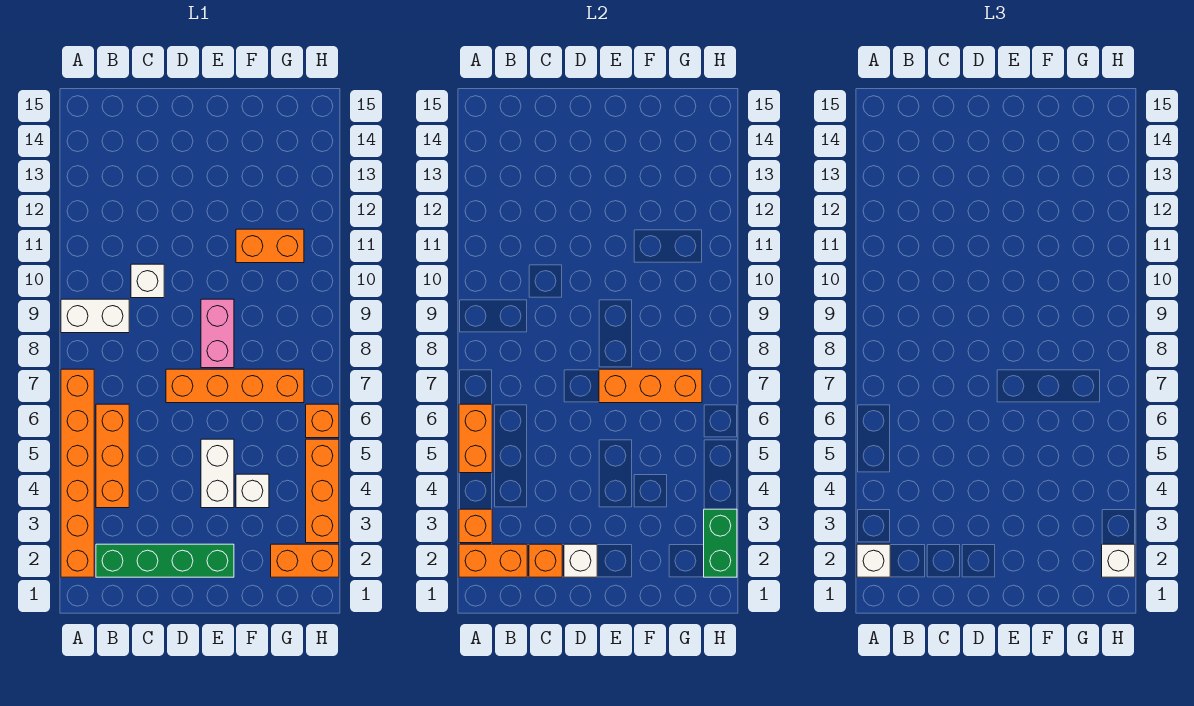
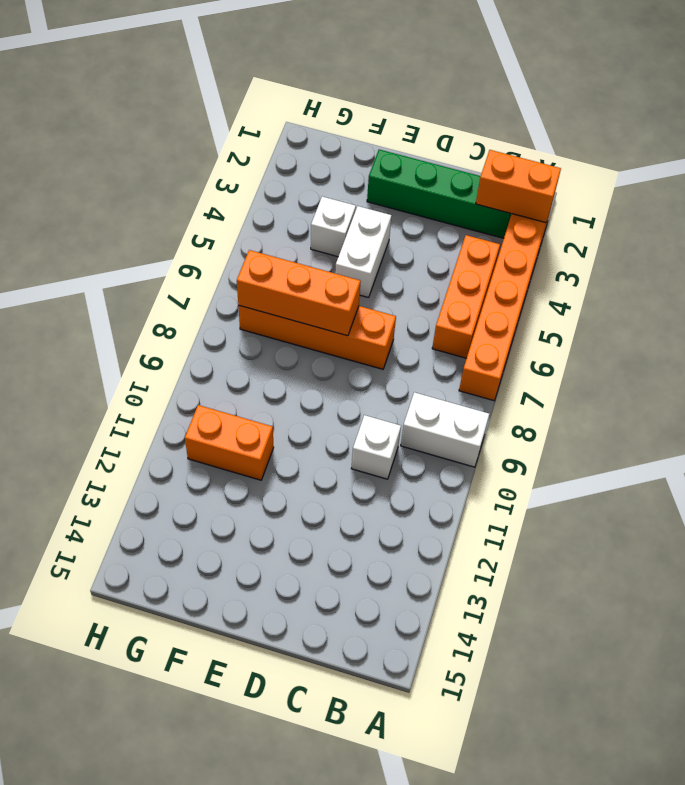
none -> pink 1x2 brick [201,299,234,368]
none -> orange 1x2 brick [271,544,339,577]
none -> orange 1x3 brick [306,439,339,543]

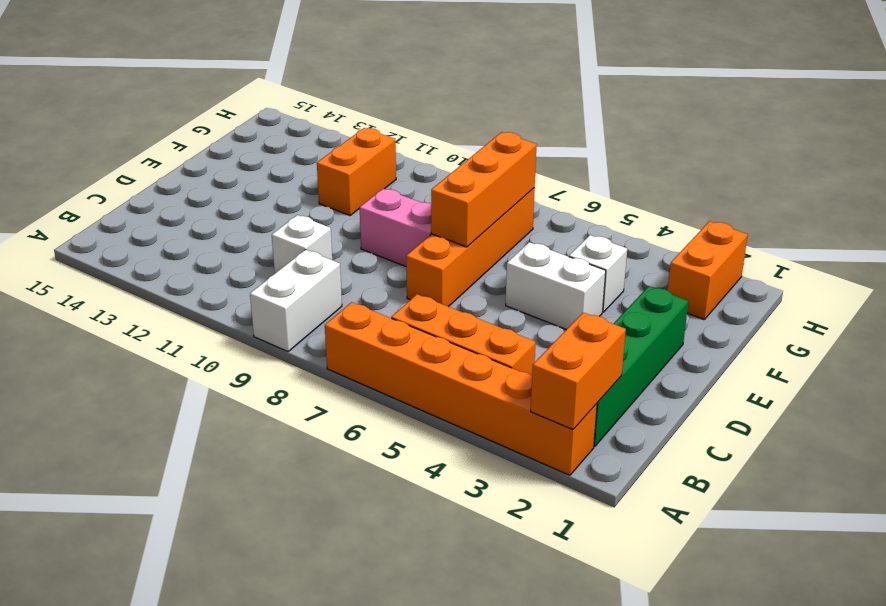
none -> orange 1x3 brick [306,439,339,543]
none -> orange 1x1 brick [306,404,339,438]
none -> orange 1x1 brick [459,509,492,543]

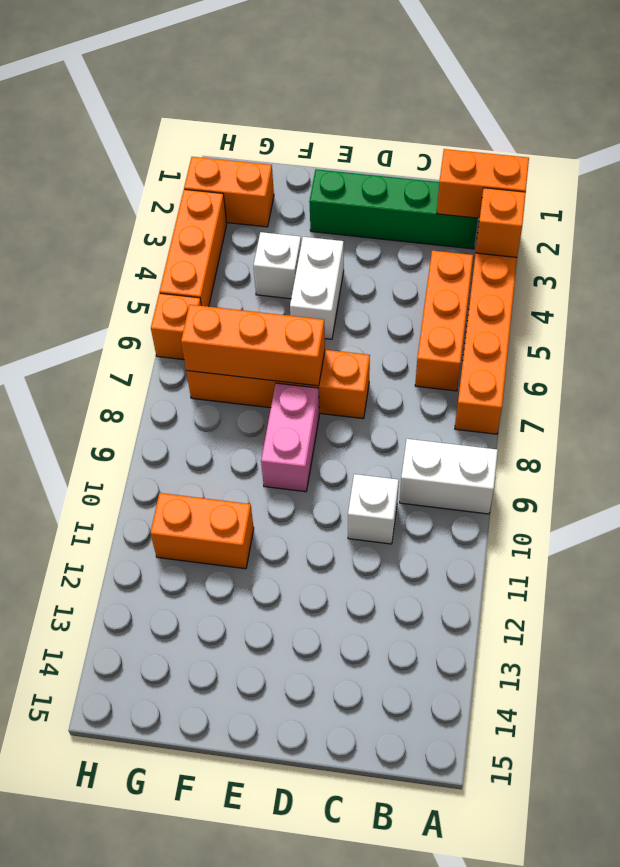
none -> orange 1x2 brick [459,404,492,473]
none -> orange 1x1 brick [529,544,562,577]
none -> white 1x1 brick [564,544,597,577]

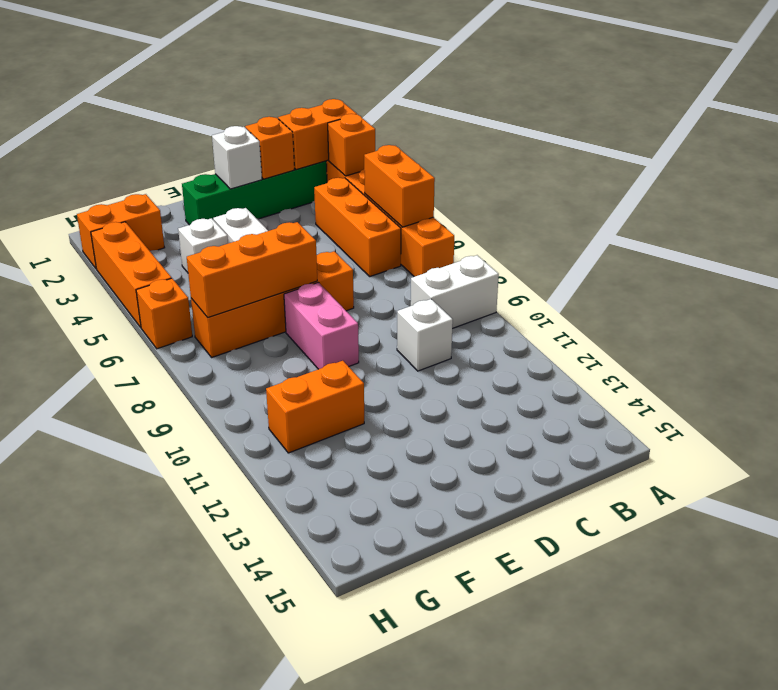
none -> green 1x2 brick [704,509,737,577]
none -> white 1x1 brick [857,544,890,577]
none -> white 1x1 brick [1102,544,1135,577]

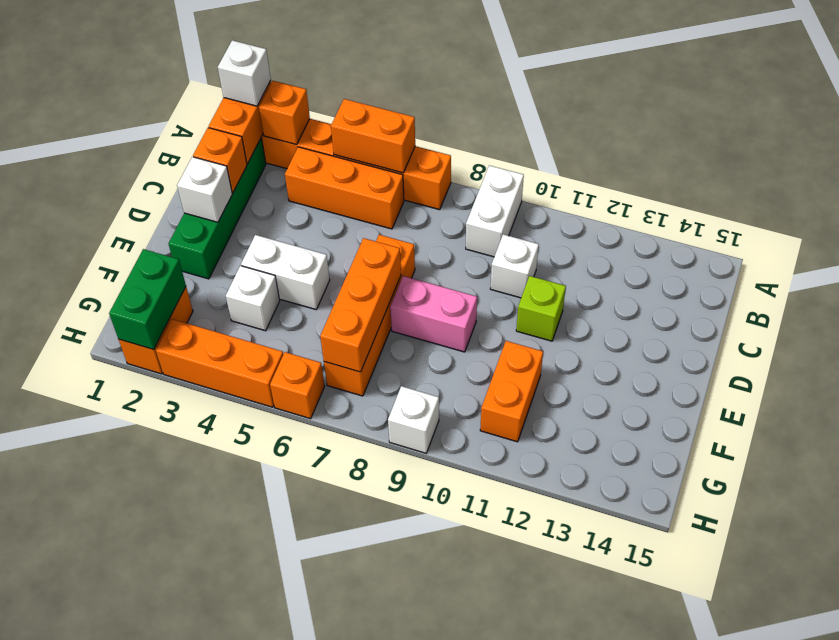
lime 1x1 brick [516,276,566,341] -> none
green 1x2 brick [109,249,186,349] -> green 1x2 brick turned to [704,509,737,577]
white 1x1 brick [388,386,439,453] -> white 1x1 brick moved to [1102,544,1135,577]

